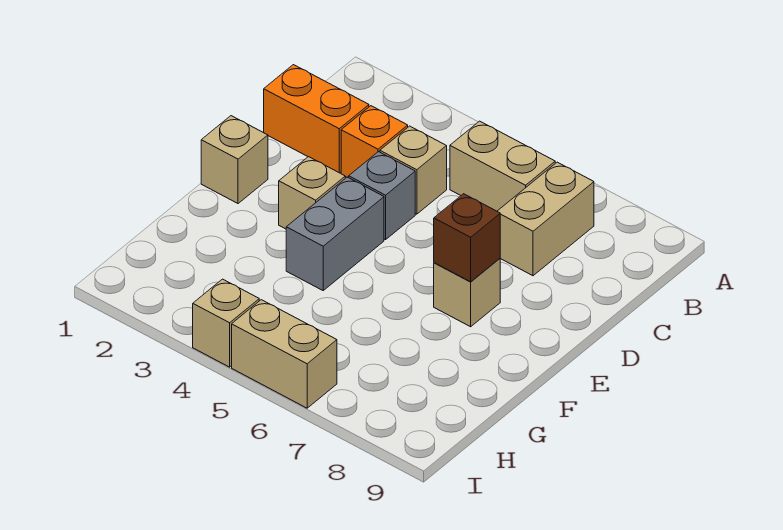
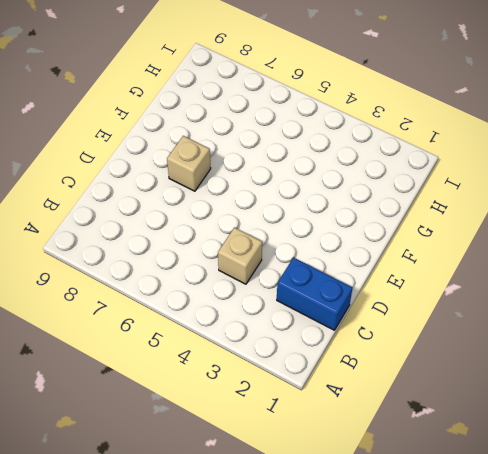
blue 1x2 brick [277,258,353,330] -> orange 1x2 brick [264,65,369,173]
none -> tan 1x2 brick [450,121,555,211]
none -> tan 1x2 brick [497,162,594,276]
none -> orange 1x1 brick [341,106,408,178]

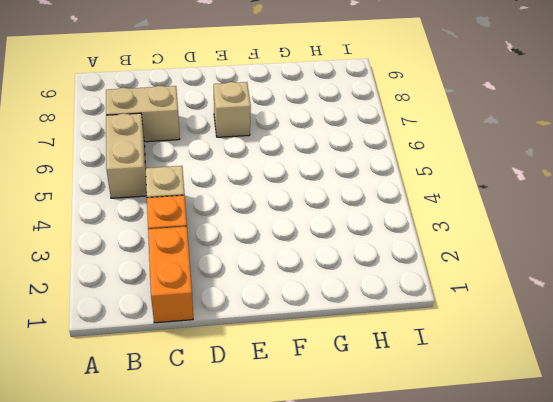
none -> grey 1x1 brick [349,152,415,240]
none -> tan 1x1 brick [201,116,268,204]
none -> tan 1x1 brick [279,157,345,229]

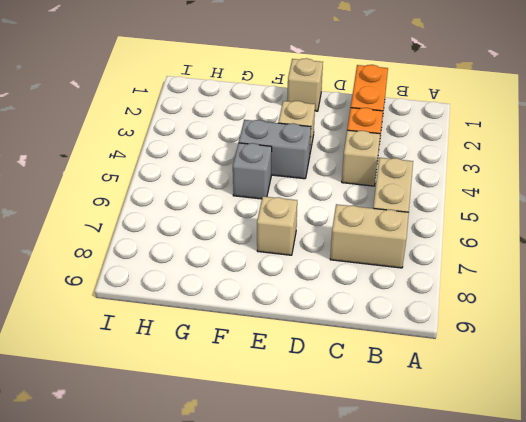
grey 1x1 brick [233,143,272,199] -> grey 1x1 brick moved to [349,152,415,240]
none -> tan 1x1 brick [193,279,259,367]
none -> tan 1x2 brick [232,300,337,408]
none -> brown 1x1 brick [434,194,500,282]

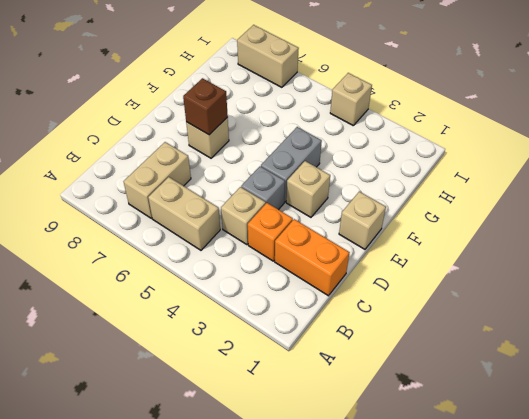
tan 1x2 brick [237,25,299,87] -> tan 1x2 brick moved to [232,300,337,408]

